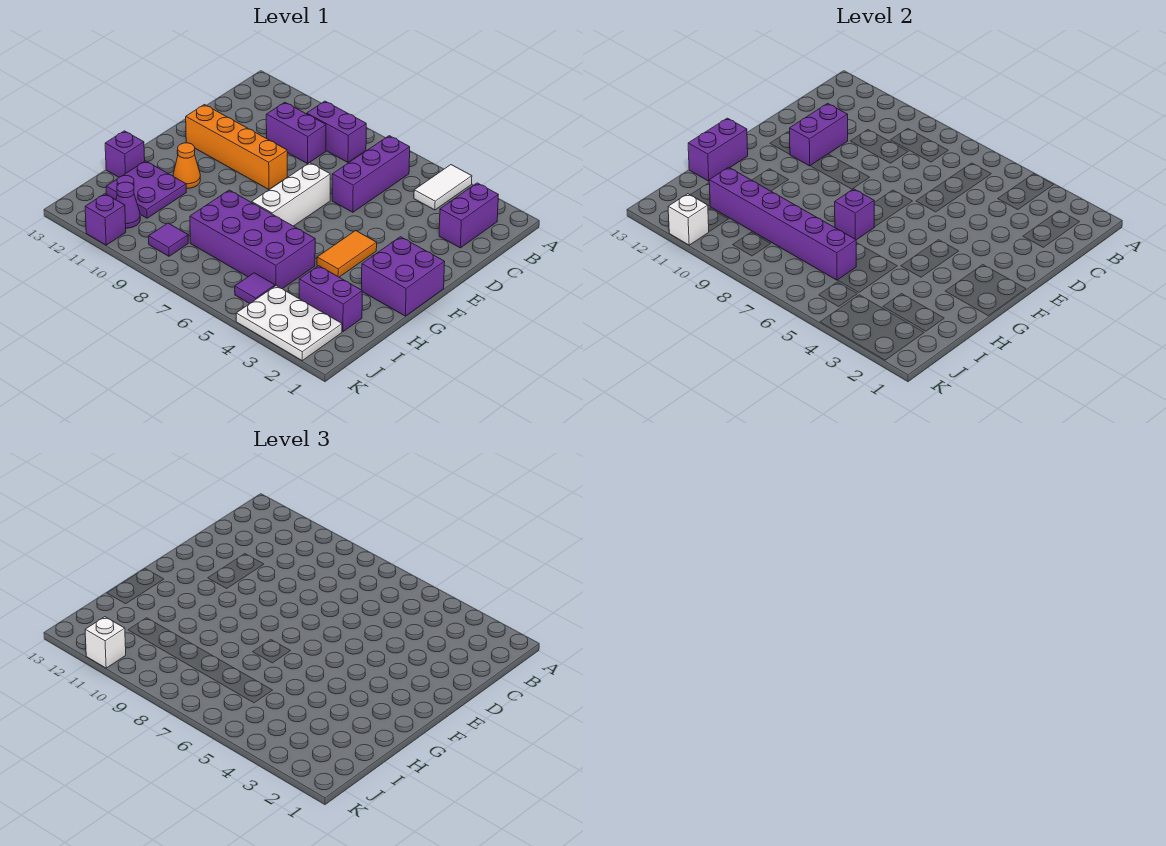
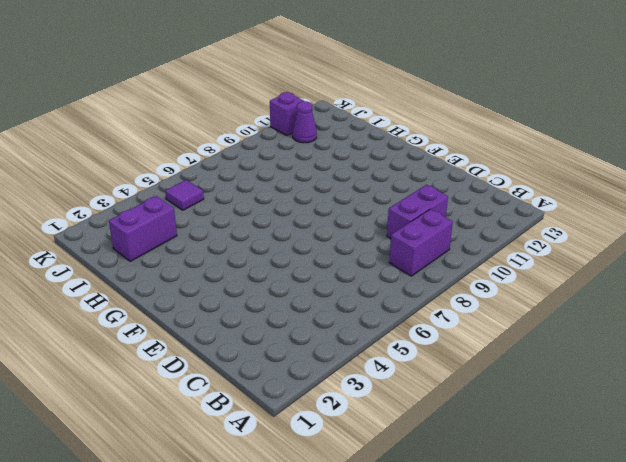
none -> white 1x2 tile [414,165,472,210]
none -> purple 1x2 brick [439,183,498,248]
none -> purple 1x3 brick [332,136,410,212]

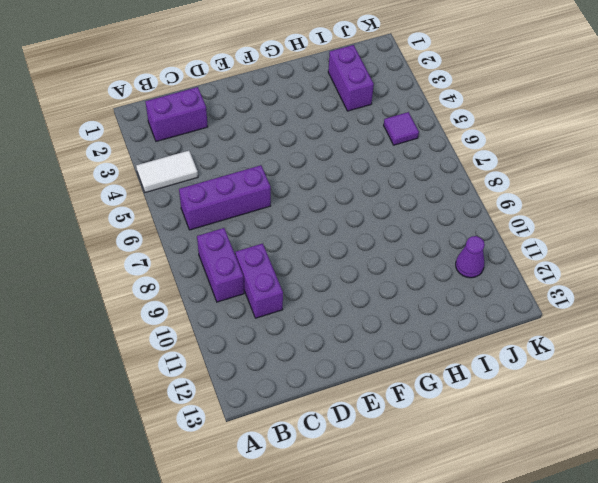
none -> white 1x3 brick [252,163,330,226]
none -> orange 1x4 brick [186,105,287,189]
none -> purple 2x2 brick [361,237,445,316]

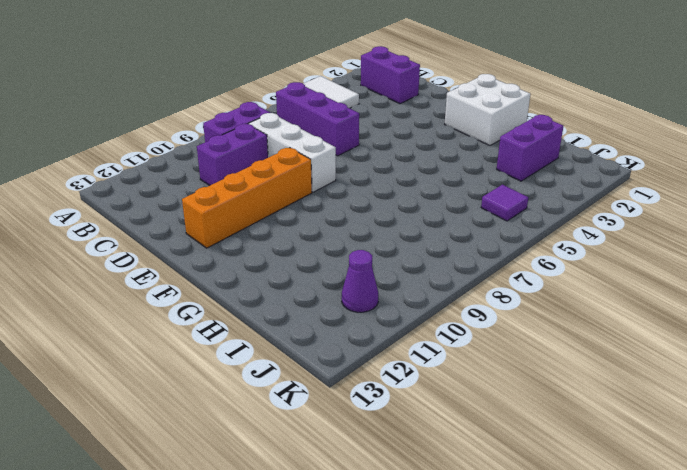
white 1x3 brick [249,113,336,192] -> white 1x3 brick moved to [252,163,330,226]
white 2x2 brick [445,74,530,146] -> purple 2x2 brick [361,237,445,316]
none -> orange 1x2 tile [317,231,377,277]
none -> orange 1x1 cone [173,143,200,189]
none -> purple 2x4 brick [190,190,315,289]

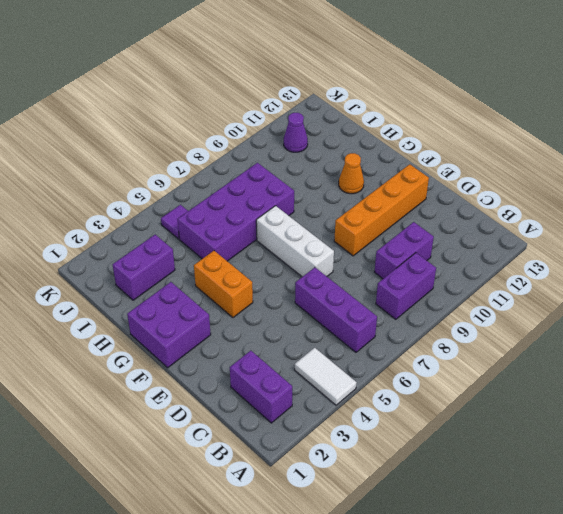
orange 1x2 brick [194,251,253,318] -> orange 1x2 tile [317,231,377,277]
none -> purple 2x2 plate [106,161,186,218]
none -> purple 1x1 brick [105,131,145,177]
none -> white 2x3 plate [236,286,342,361]

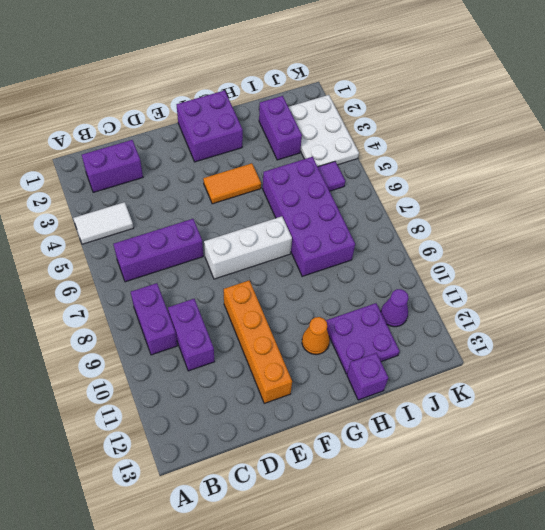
none -> purple 1x1 tile [149,223,188,256]
none -> purple 1x1 brick [85,194,126,245]
none -> purple 1x2 brick [790,103,848,166]

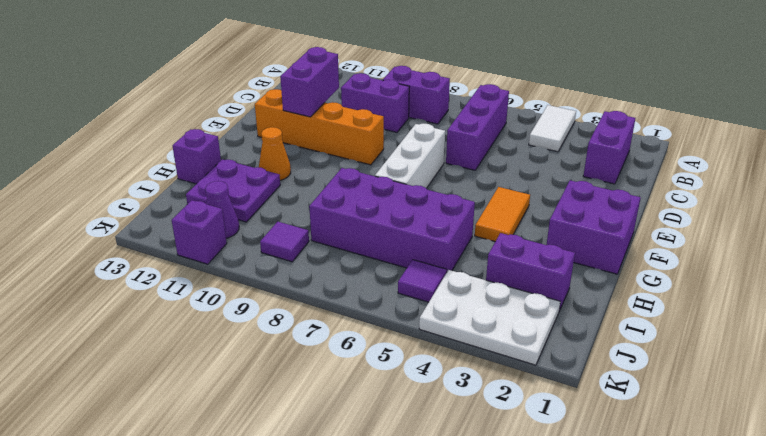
none -> purple 1x1 brick [835,189,874,240]
none -> purple 1x2 brick [688,118,748,181]
none -> purple 1x6 brick [709,167,856,280]

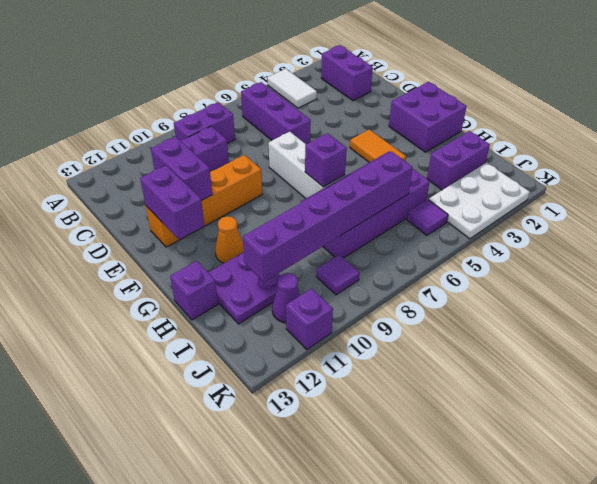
purple 1x2 brick [140,165,204,240] -> purple 1x2 brick moved to [688,118,748,181]
none -> white 1x1 brick [668,194,709,245]
none -> white 1x1 brick [85,617,126,668]

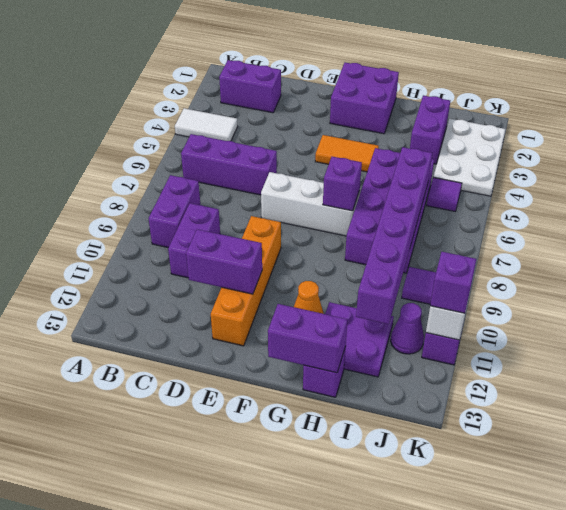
purple 1x1 brick [430,252,476,313] -> white 1x1 brick [85,617,126,668]

